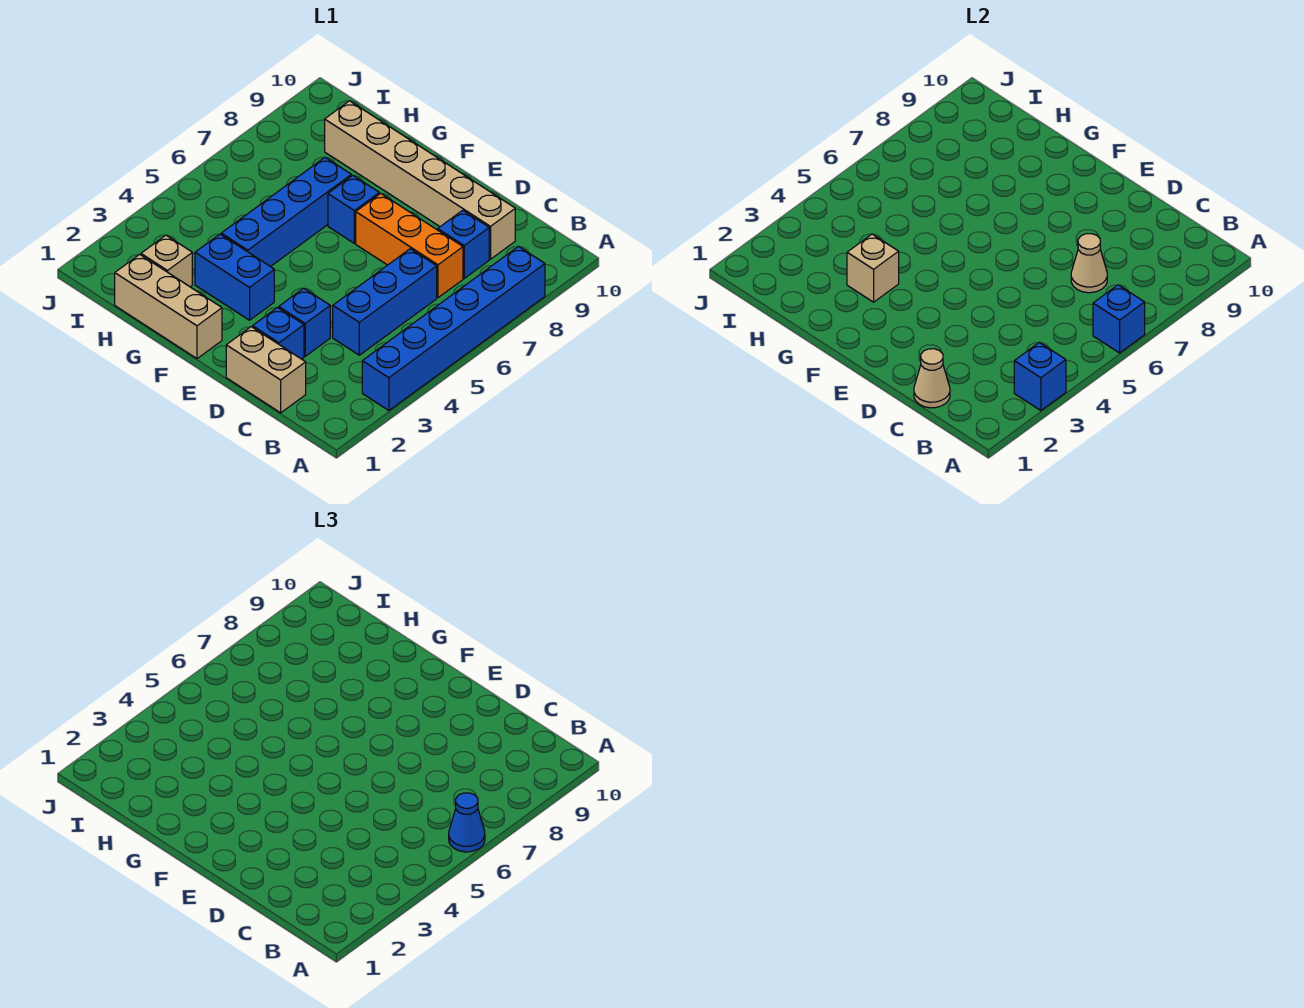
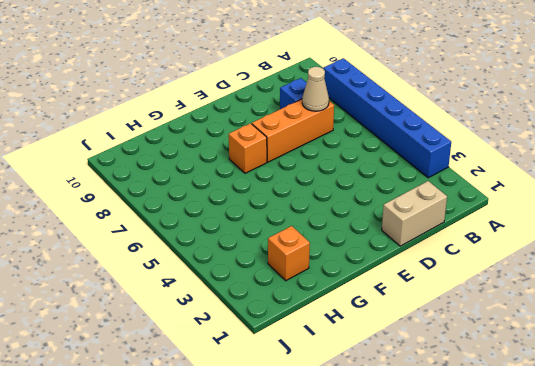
orange 1x1 brick [229,123,267,173] -> blue 1x1 brick [328,175,379,243]
orange 1x1 brick [268,226,310,281] -> tan 1x1 brick [141,235,192,287]
none -> blue 1x3 brick [333,249,437,355]
none -> tan 1x6 brick [325,101,515,259]
none -> blue 1x1 brick [253,308,304,359]

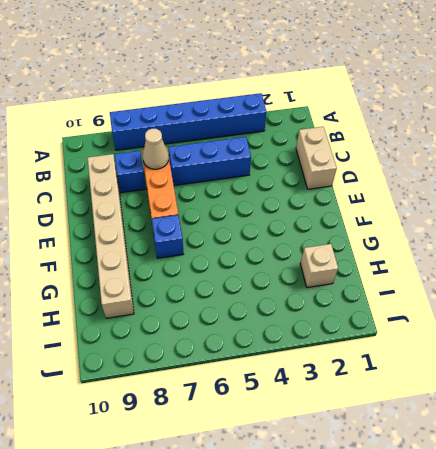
none -> blue 1x1 brick [253,308,304,359]
none -> blue 1x1 brick [279,288,330,356]
none -> tan 1x3 brick [115,254,222,359]

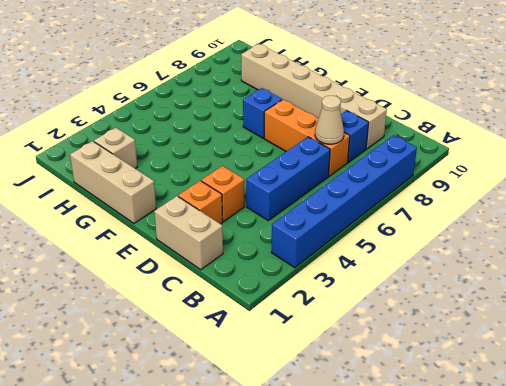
orange 1x1 brick [178,181,223,224] -> blue 1x1 brick [253,308,304,359]
orange 1x1 brick [201,166,244,221] -> blue 1x1 brick [279,288,330,356]
none -> blue 1x2 brick [195,234,274,320]
none -> blue 1x4 brick [221,157,351,267]
none -> blue 1x1 brick [1014,342,1066,411]

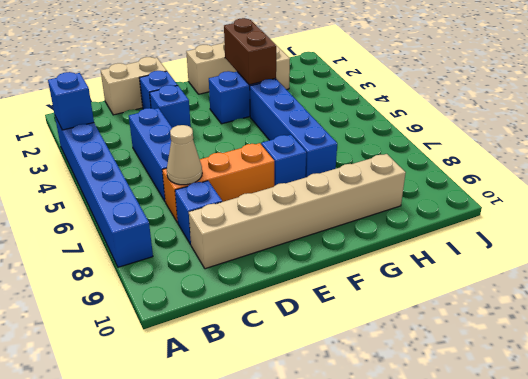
brown 1x2 brick [224,18,276,85] -> tan 1x1 brick [847,234,899,302]
none -> blue 1x1 brick [1093,285,1145,353]
none -> tan 1x1 cone [914,349,950,408]
none -> blue 1x1 cone [449,793,485,852]

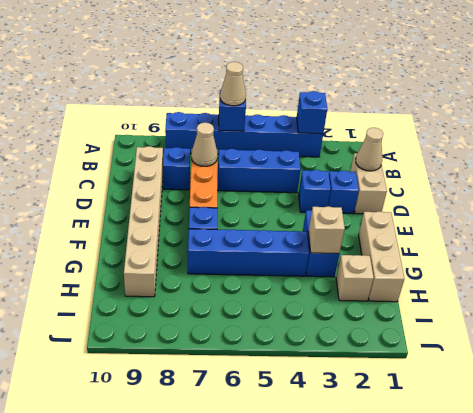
tan 1x1 cone [220,62,246,106] -> blue 1x1 cone [449,793,485,852]

